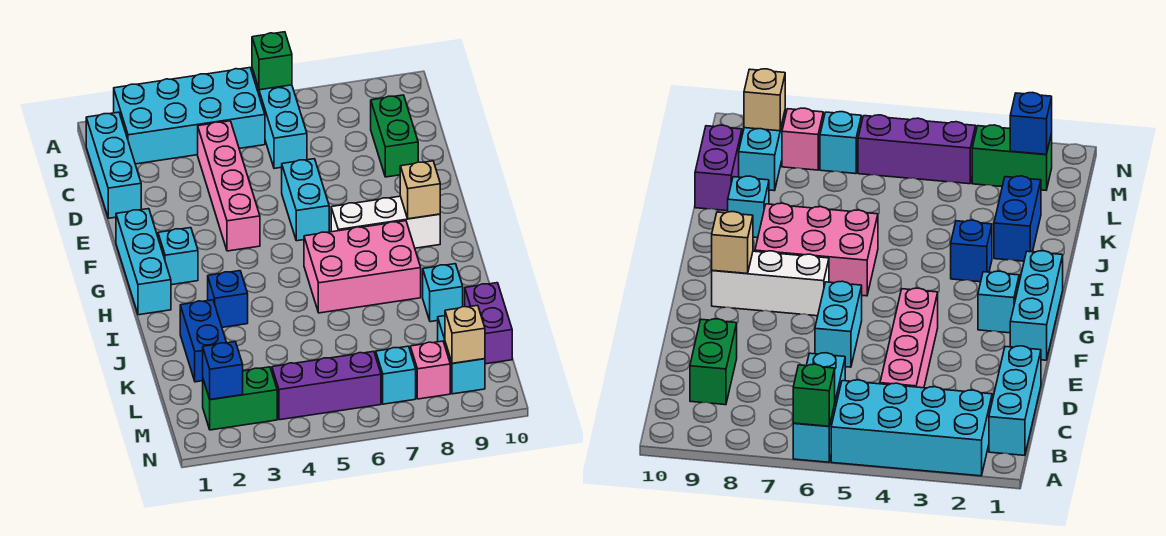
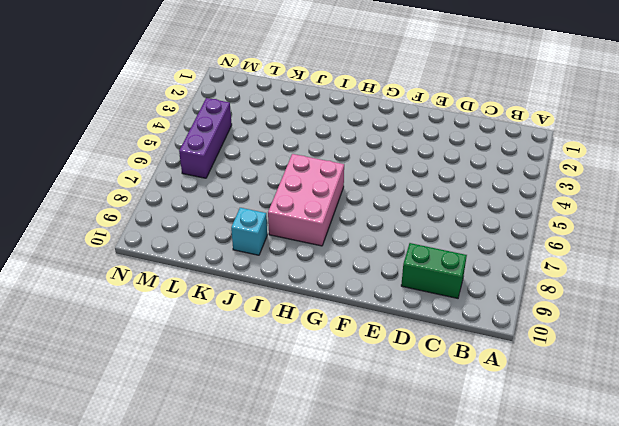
none -> cyan 2x4 brick [114,68,265,164]
none -> cyan 1x3 brick [252,69,307,168]
none -> cyan 1x3 brick [86,112,141,218]

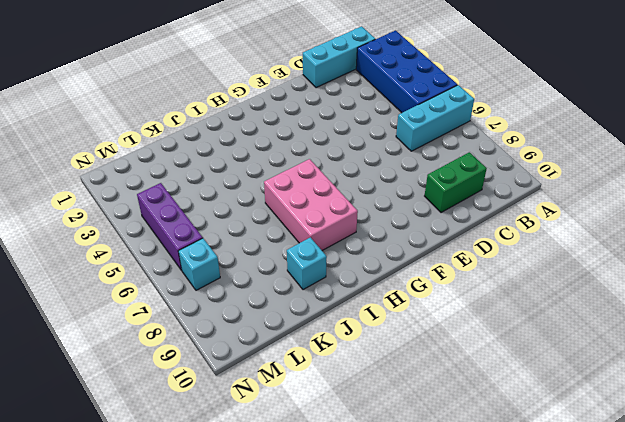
blue 2x4 brick [356,31,457,113] -> cyan 2x4 brick [114,68,265,164]
none -> pink 1x4 brick [198,121,260,251]
none -> cyan 1x2 brick [282,159,329,241]
none -> cyan 1x3 brick [116,209,171,315]

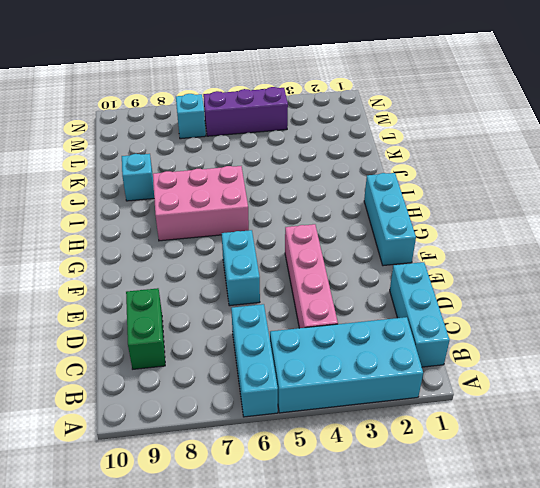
none -> cyan 1x1 brick [158,228,198,285]
none -> white 1x3 brick [331,196,440,248]
none -> blue 1x1 brick [208,271,248,327]

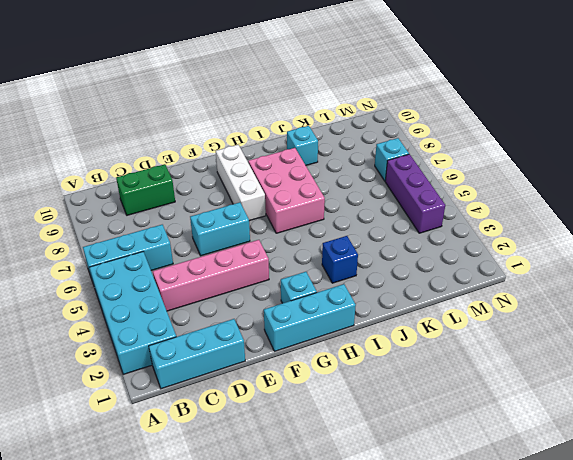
none -> blue 1x2 brick [180,300,226,382]
none -> purple 1x2 brick [465,283,512,364]
none -> cyan 1x2 brick [438,316,485,394]

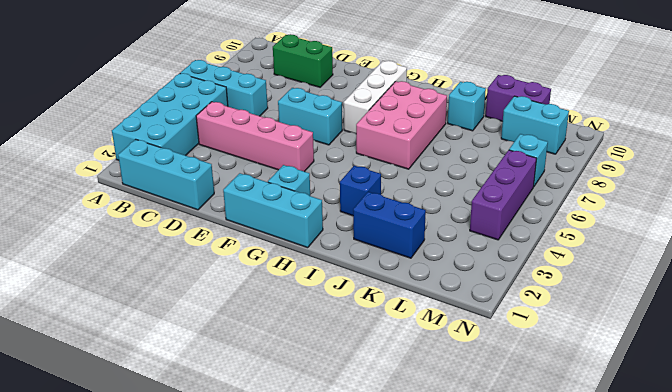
none -> green 1x2 brick [203,367,277,430]
none -> pink 1x1 brick [410,341,450,399]
none -> green 1x1 brick [252,32,292,90]

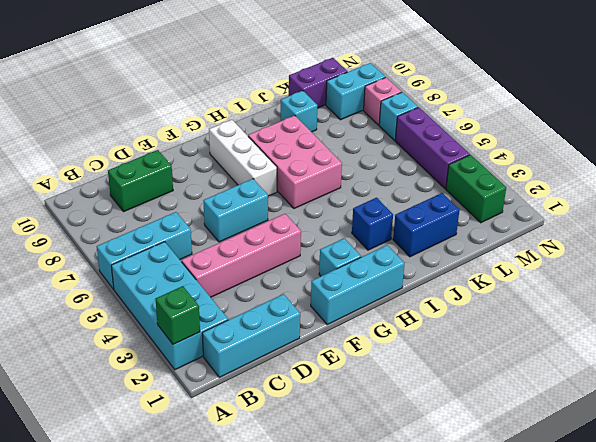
green 1x1 brick [156,286,200,344] -> green 1x1 brick moved to [252,32,292,90]
none -> tan 1x1 brick [400,161,440,219]
none -> blue 1x1 brick [203,342,243,400]
none -> tan 1x1 brick [445,305,485,363]

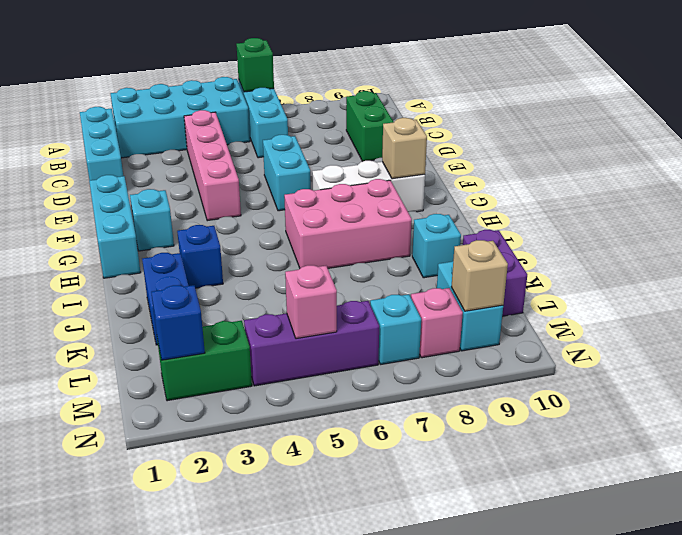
pink 1x1 brick [285,265,337,339] -> none

